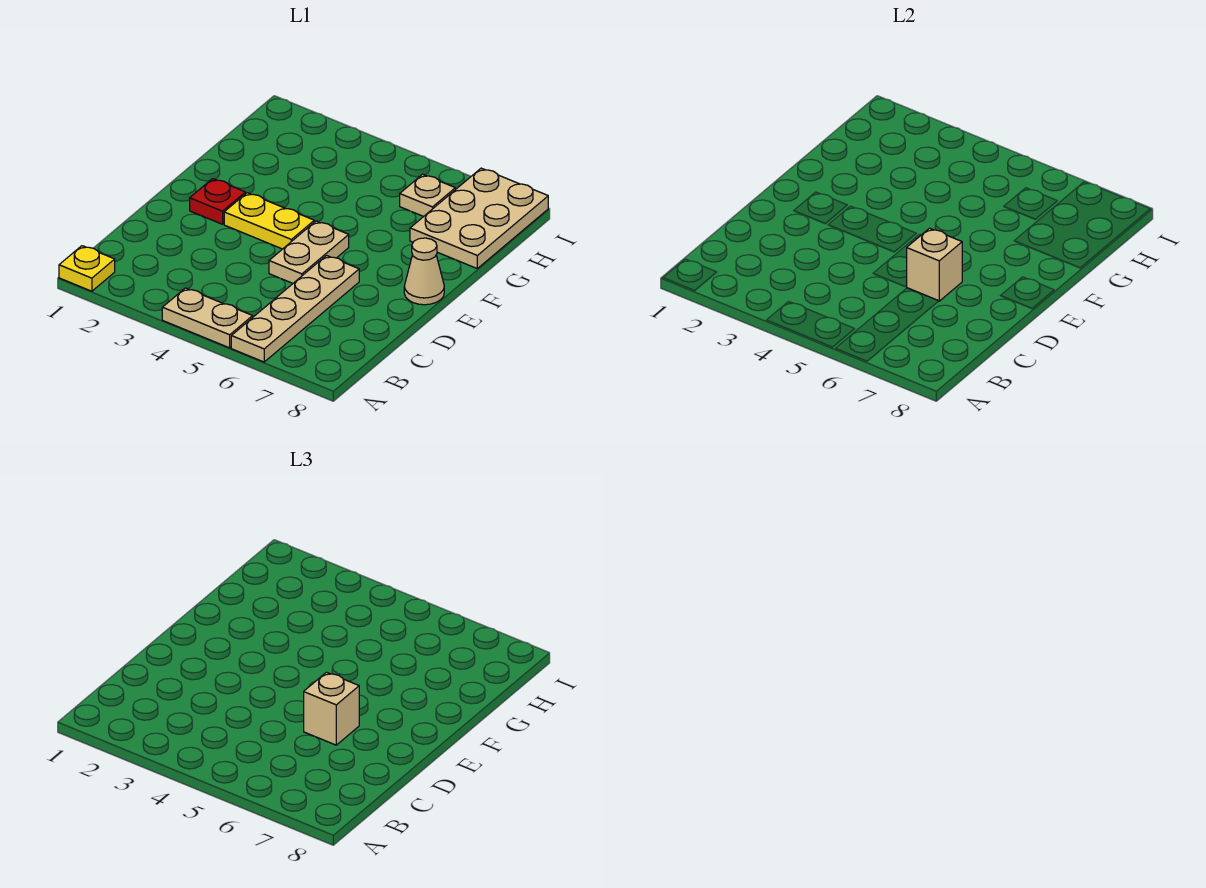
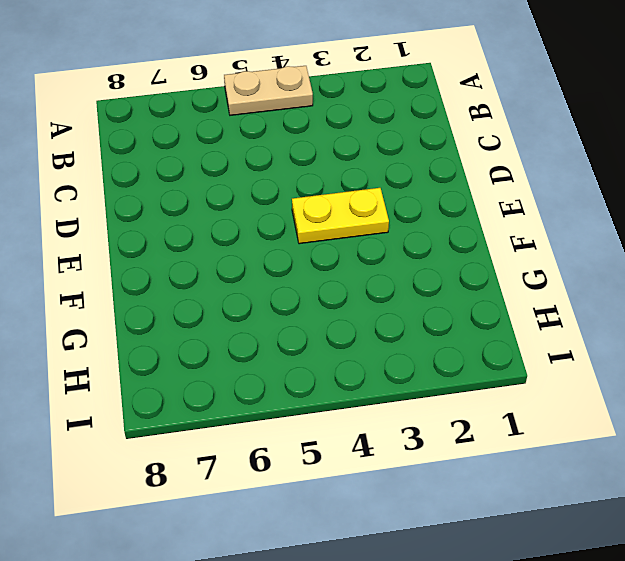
none -> yellow 1x1 plate [59,246,115,291]
none -> tan 1x4 plate [231,256,359,362]

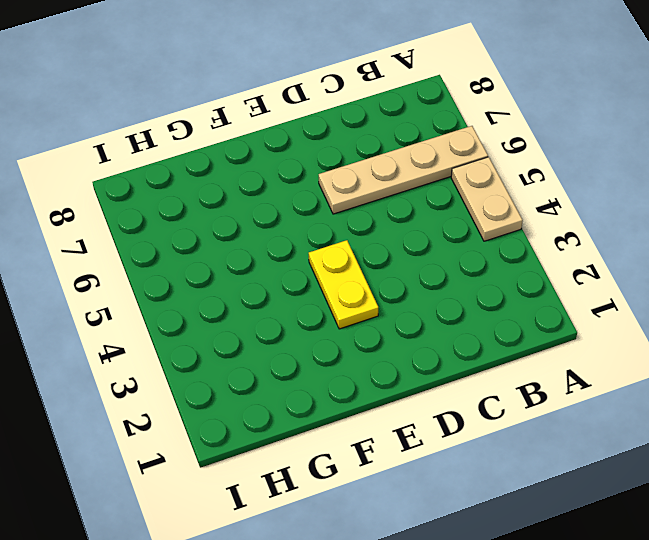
none -> yellow 1x1 plate [59,246,115,291]
none -> tan 1x2 plate [269,221,349,283]

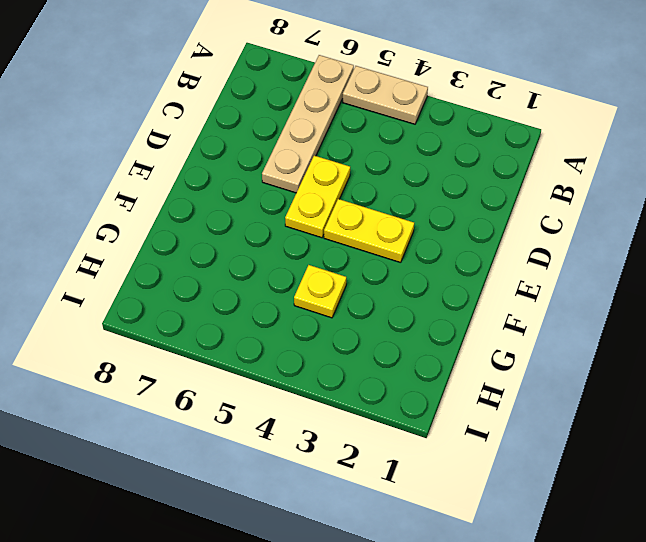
yellow 1x2 plate [285,156,350,238] -> tan 1x2 plate [269,221,349,283]
yellow 1x1 plate [294,265,346,318] -> yellow 1x1 plate moved to [59,246,115,291]
none -> red 1x1 plate [190,179,245,224]
none -> tan 1x1 cone [404,238,444,305]

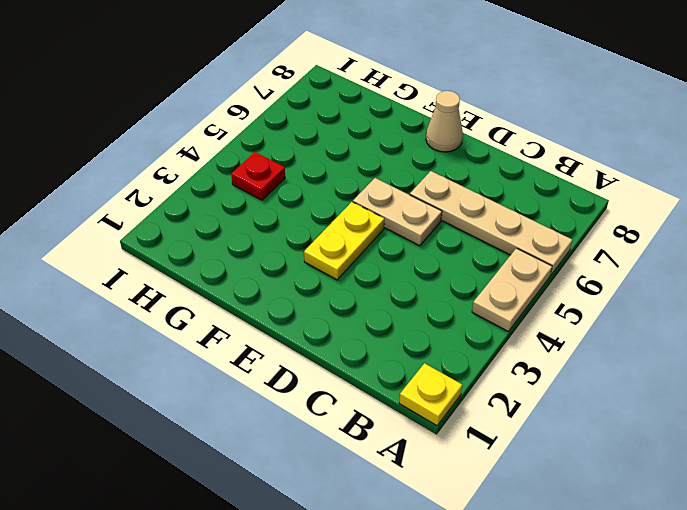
red 1x1 plate [231,152,285,200] -> red 1x1 plate moved to [190,179,245,224]
none -> tan 2x3 plate [410,168,548,268]
none -> tan 1x1 plate [400,174,455,216]

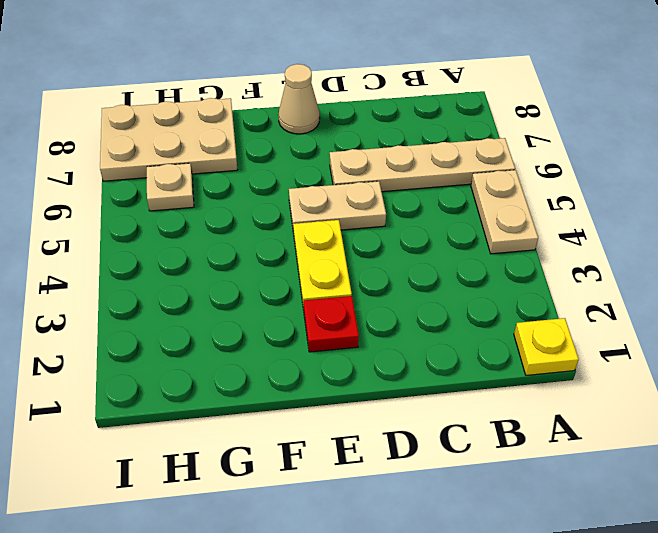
none -> tan 1x1 brick [907,228,962,301]
none -> tan 1x1 brick [304,672,359,745]

